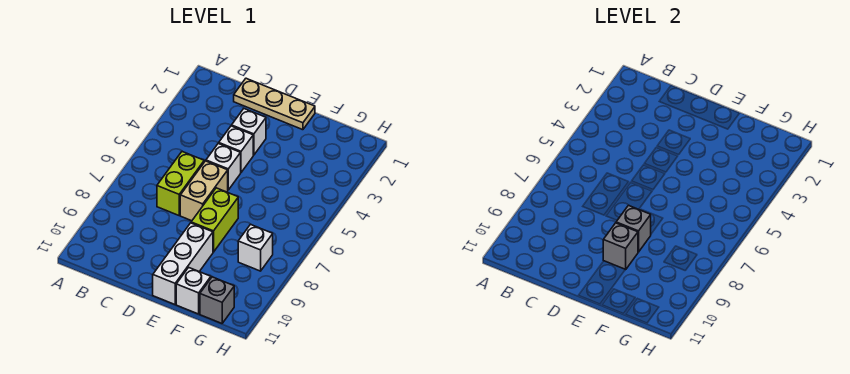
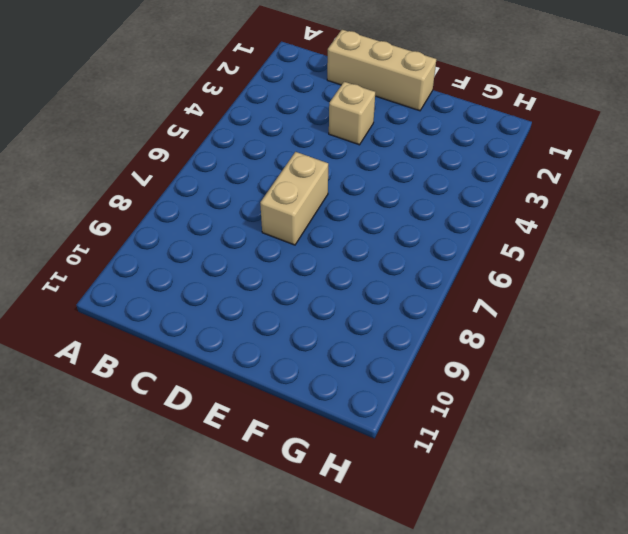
tan 1x3 brick [327,30,436,111] -> tan 1x3 plate [234,78,315,130]
tan 1x1 brick [329,82,375,145] -> white 1x1 brick [232,109,266,155]
none -> lime 1x2 brick [157,151,204,215]
none -> white 1x1 brick [219,126,253,172]
none -> white 1x1 brick [206,143,241,190]

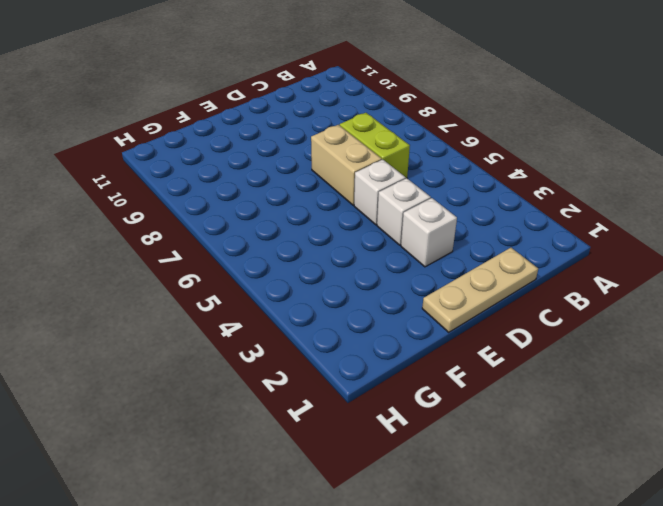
none -> lime 1x2 brick [191,188,238,252]
none -> white 1x3 brick [153,223,213,304]
none -> white 1x1 brick [176,267,211,314]

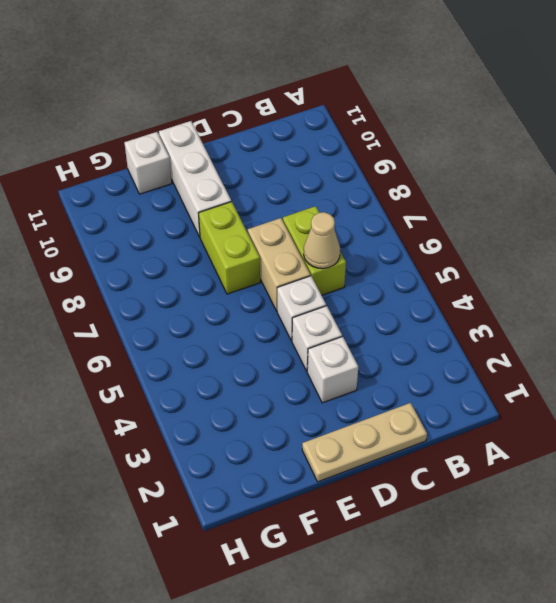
tan 1x1 cone [304,212,340,269] -> none
none -> white 1x1 brick [238,224,273,271]
none -> grey 1x1 brick [200,277,234,323]
none -> grey 1x1 brick [616,205,651,252]

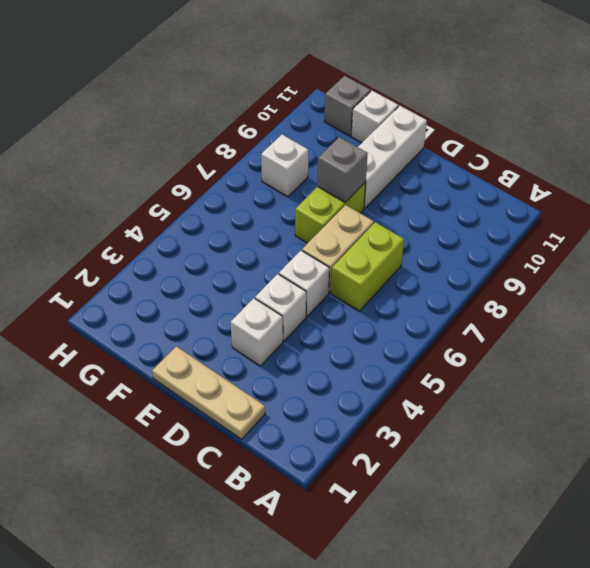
none -> grey 1x1 brick [603,223,638,270]

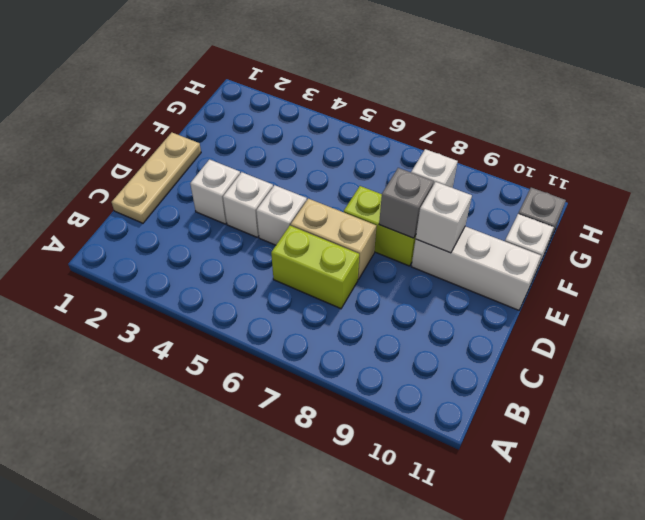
white 1x1 brick [416,182,472,253] -> grey 1x1 brick [603,223,638,270]

